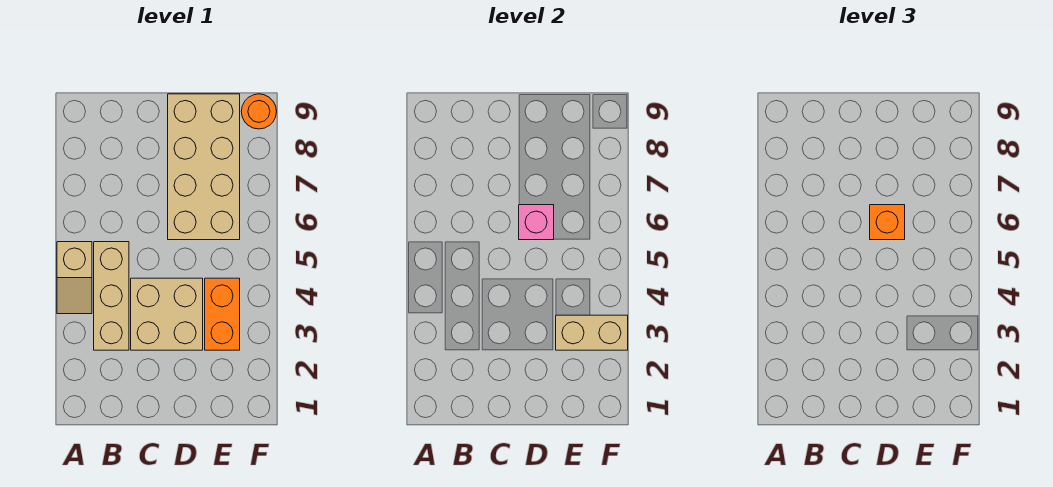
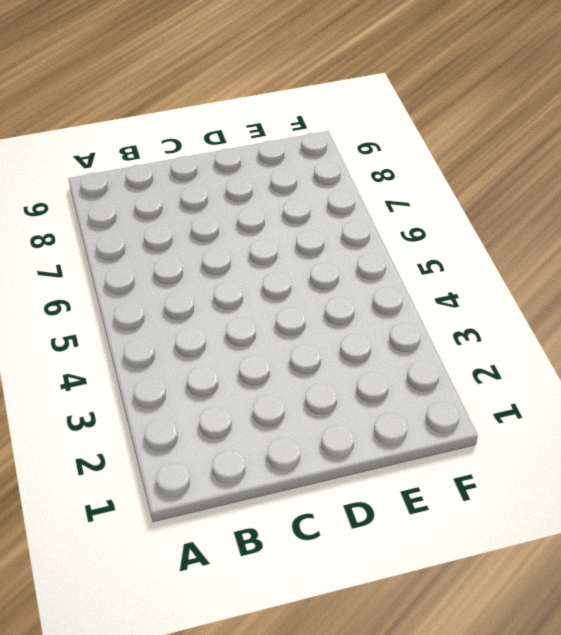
none -> tan 1x2 slope [57,242,92,314]
none -> tan 1x3 brick [94,242,129,350]

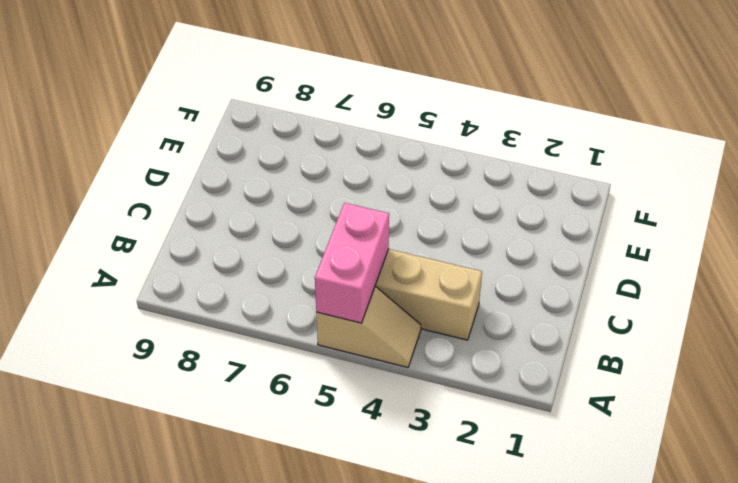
pink 1x2 brick [315,203,389,323] -> none
none -> tan 2x2 brick [131,278,203,350]
none -> tan 2x4 brick [168,94,240,240]

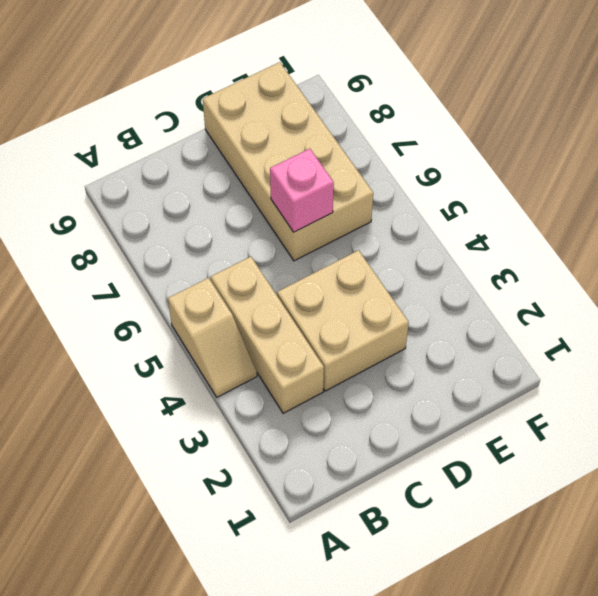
none -> orange 1x2 brick [205,278,240,350]
none -> orange 1x1 round brick [241,94,276,129]

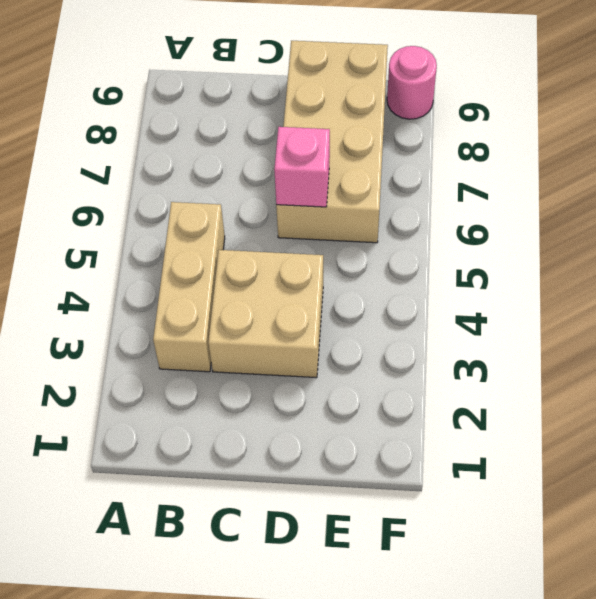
pink 1x1 round brick [387,46,437,119] -> orange 1x1 round brick [241,94,276,129]
none -> tan 1x2 slope [57,242,92,314]
none -> orange 1x2 brick [205,278,240,350]

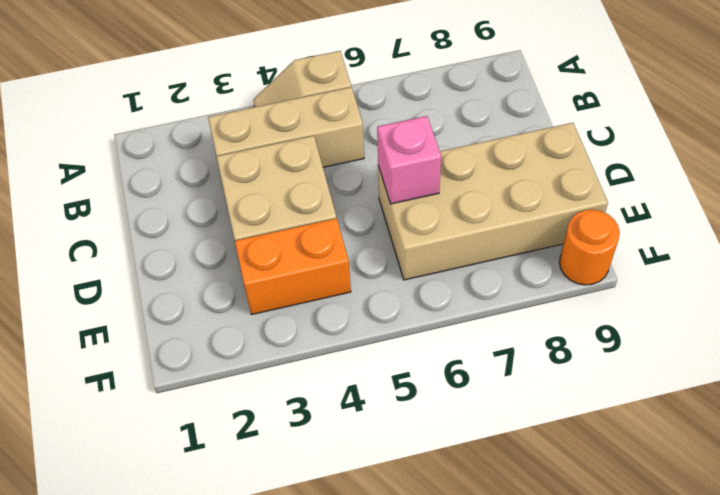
none -> tan 1x2 brick [556,315,628,350]
none -> orange 1x1 brick [870,205,905,240]

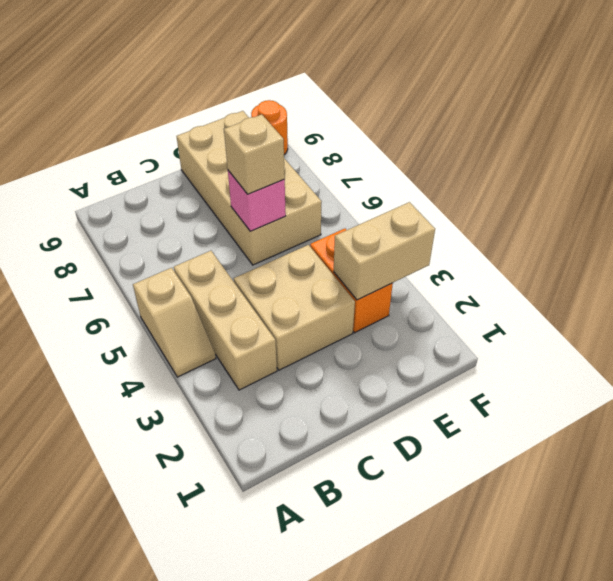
tan 1x1 brick [224,114,285,194] -> orange 1x1 brick [870,205,905,240]

